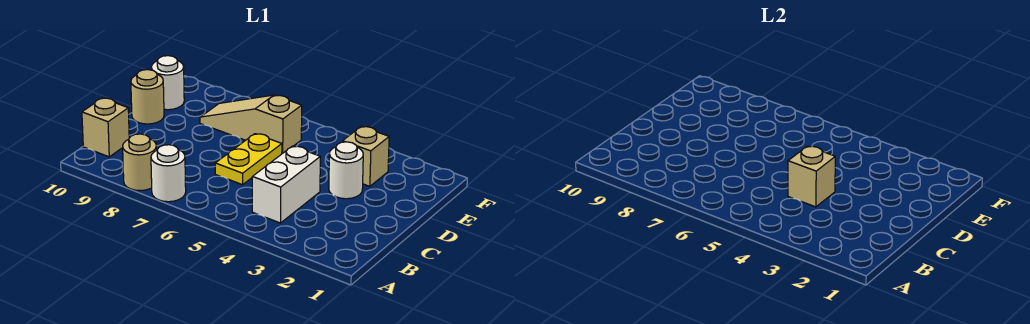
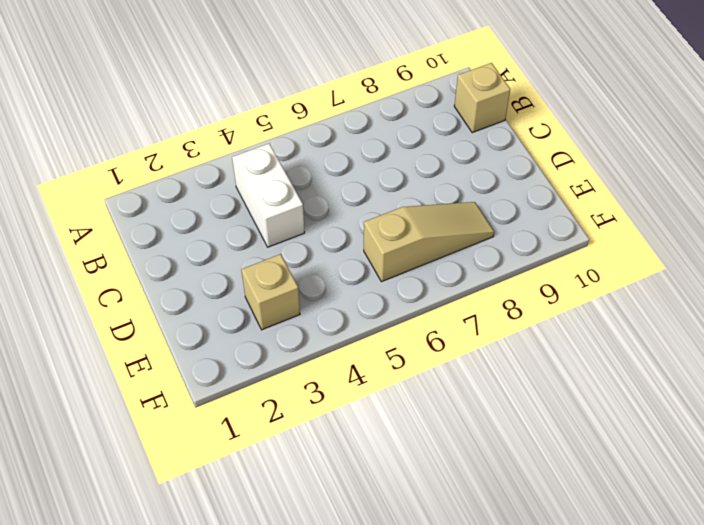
none -> white 1x1 round brick [151,145,186,202]
none -> tan 1x1 round brick [123,134,156,191]

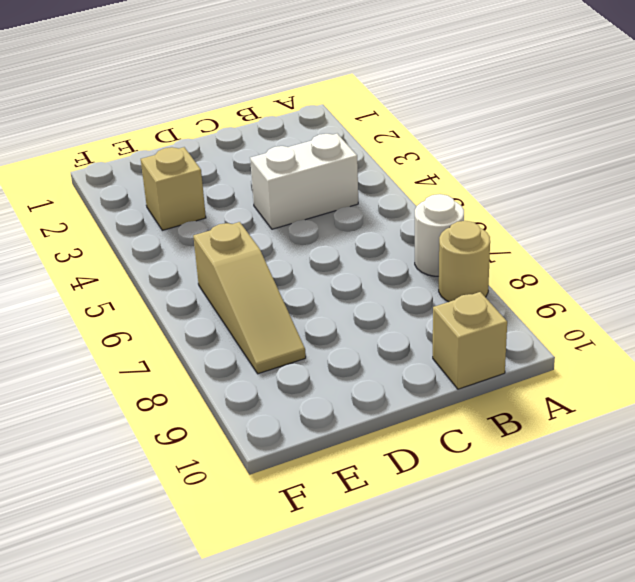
none -> yellow 1x2 plate [215,134,282,185]
none -> white 1x1 round brick [329,142,363,199]

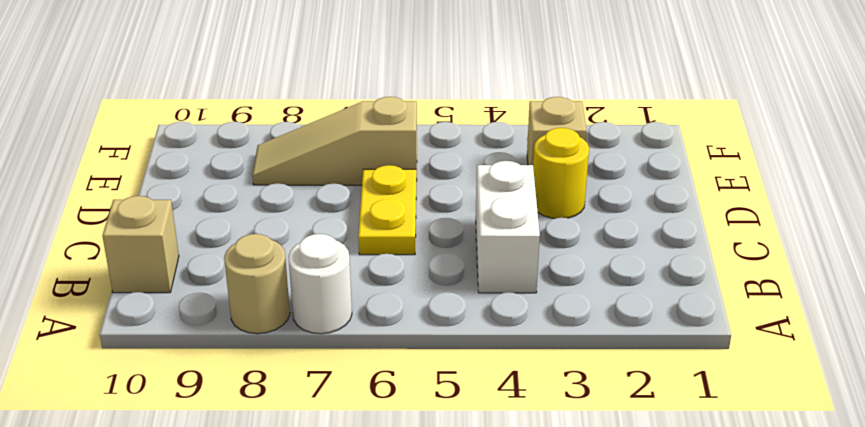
yellow 1x1 round brick [533,128,589,218] -> white 1x1 round brick [329,142,363,199]
none -> tan 1x1 round brick [131,70,164,124]
none -> white 1x1 round brick [151,56,184,110]

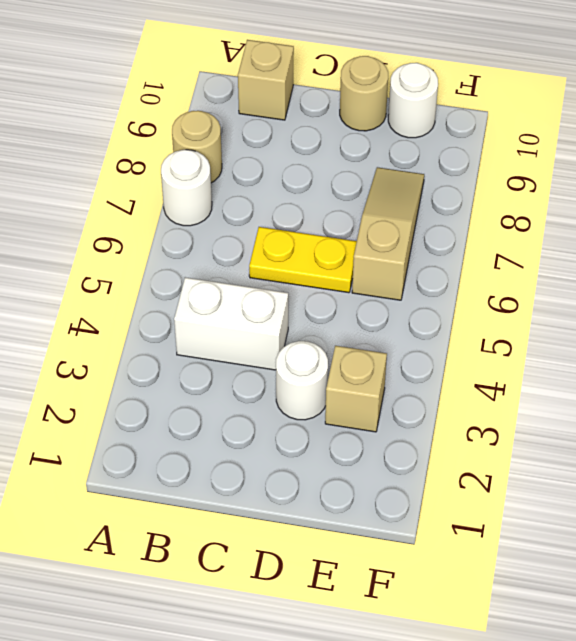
none -> tan 1x1 brick [788,146,835,207]

